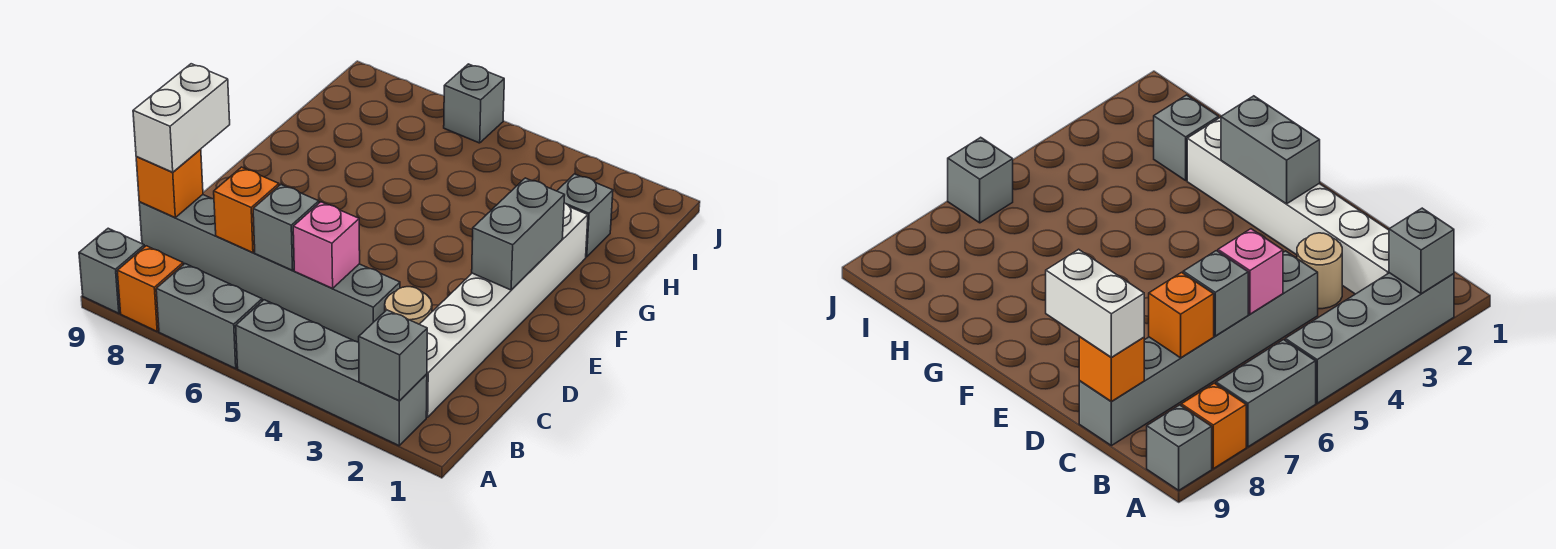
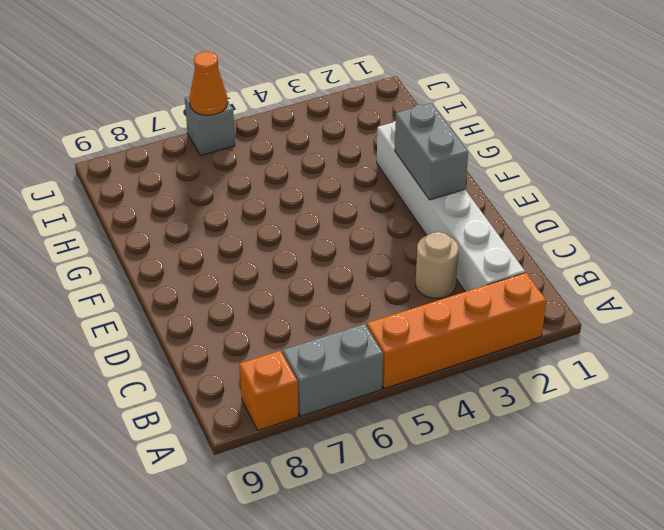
orange 1x4 brick [367,273,546,389] -> grey 1x4 brick [236,300,427,446]
orange 1x1 cone [189,52,228,115] -> none
none -> grey 1x1 brick [79,228,144,313]
none -> grey 1x6 brick [139,195,400,342]
none -> grey 1x1 brick [557,174,613,257]

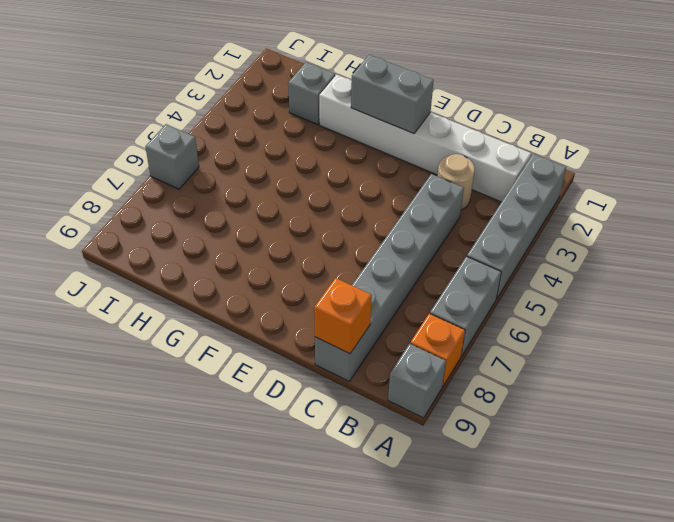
none -> grey 1x1 brick [359,310,427,401]
none -> pink 1x1 brick [293,202,360,288]
none -> grey 1x1 brick [253,185,319,270]

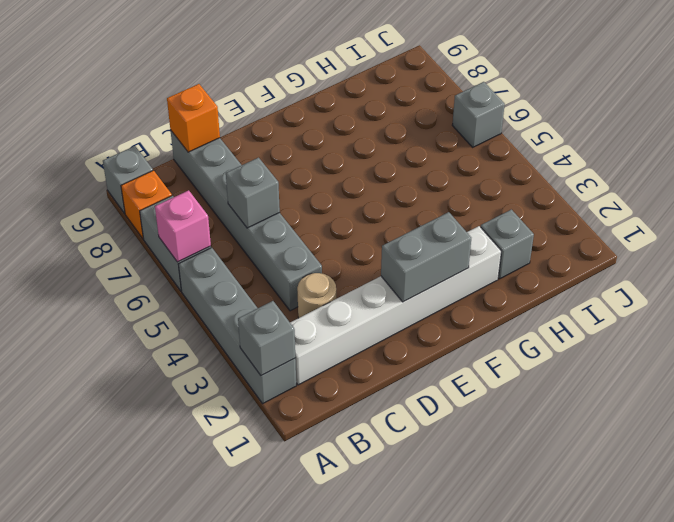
pink 1x1 brick [155,190,211,262] -> pink 1x1 brick moved to [293,202,360,288]
none -> orange 1x1 brick [214,167,279,253]
none -> white 1x2 brick [133,64,230,172]

